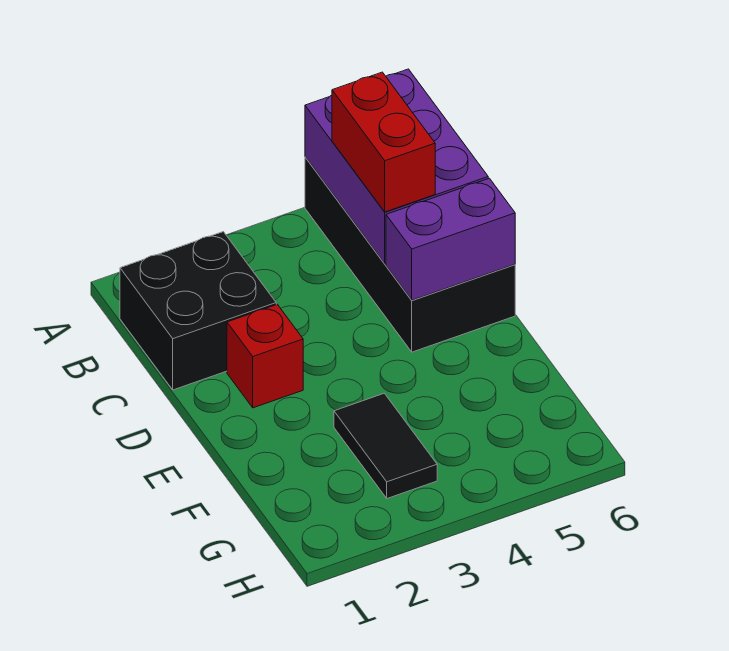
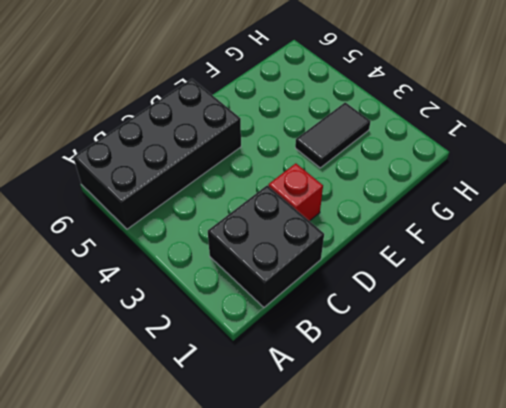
none -> purple 2x3 brick [305,69,488,264]
none -> purple 1x2 brick [386,178,515,300]

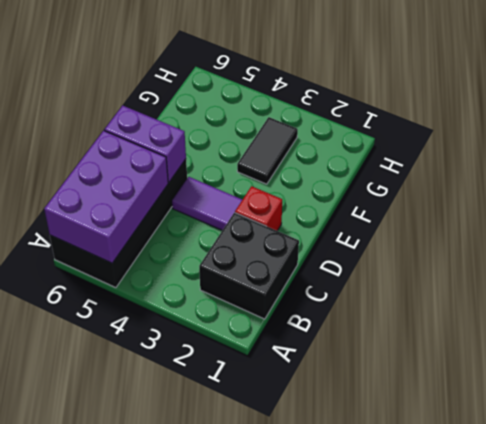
purple 1x2 tile [172,177,242,230] -> none
none -> red 1x2 brick [332,72,435,212]

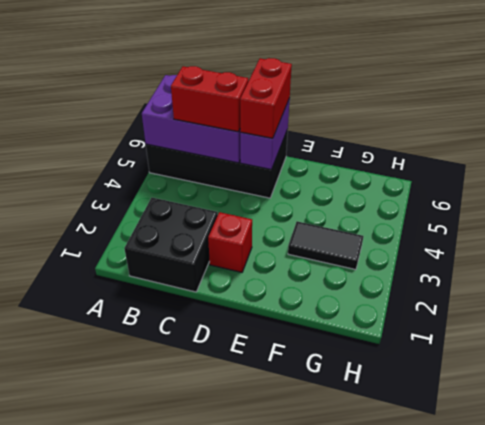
red 1x2 brick [240,58,292,138] -> none

